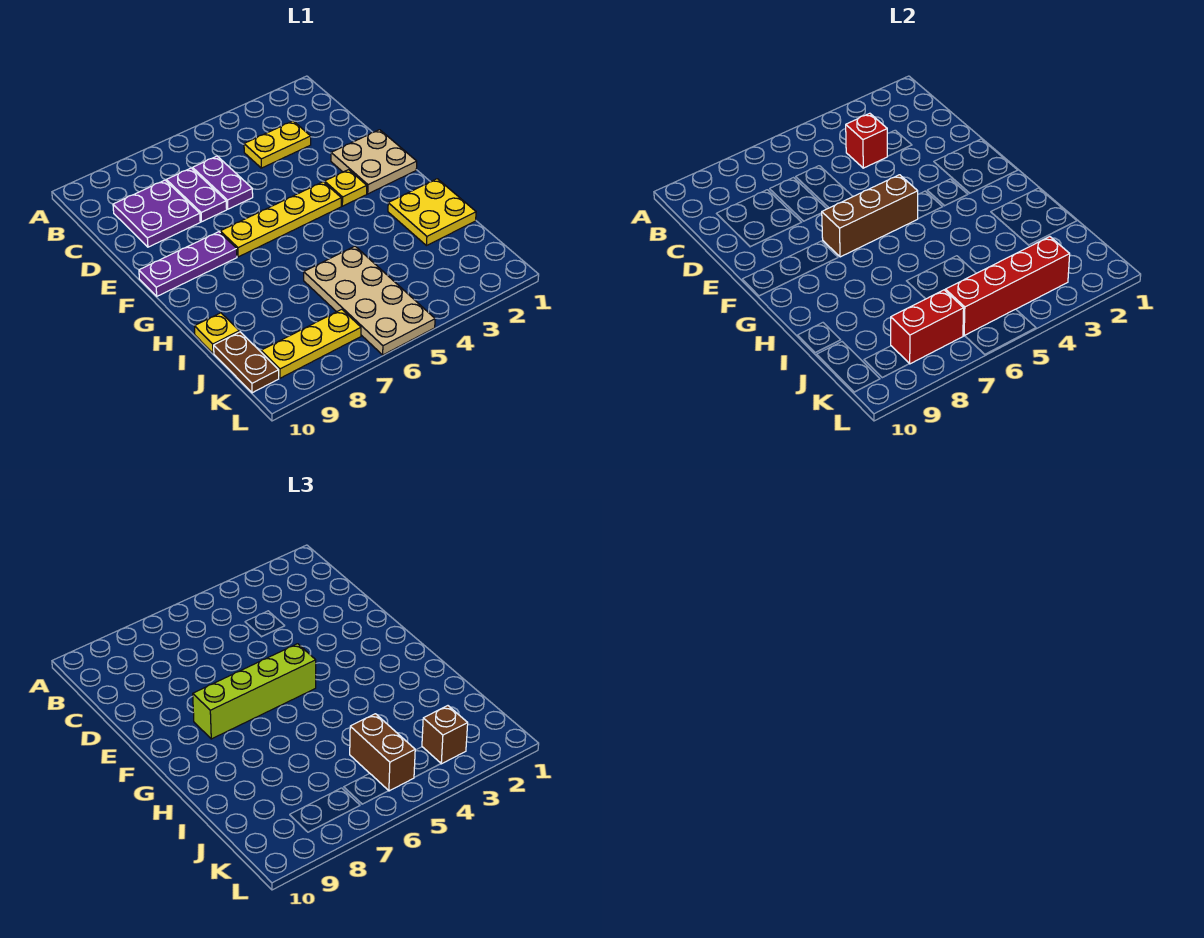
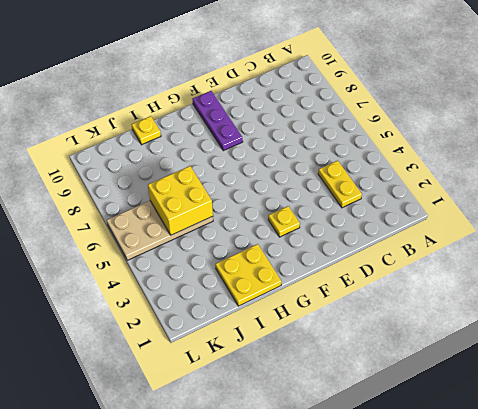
yellow 2x2 brick [148,166,213,235] -> none
none -> purple 1x2 plate [193,156,253,209]
none -> purple 1x2 plate [166,168,227,222]
none -> purple 2x2 plate [113,180,200,247]

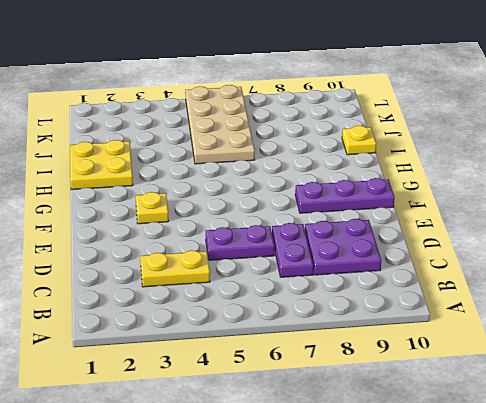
purple 1x2 plate [206,225,275,260] -> purple 1x2 plate turned to [193,156,253,209]
none -> tan 2x2 plate [331,130,417,194]
none -> yellow 1x4 plate [220,182,341,257]
none -> brown 1x2 plate [214,332,279,393]

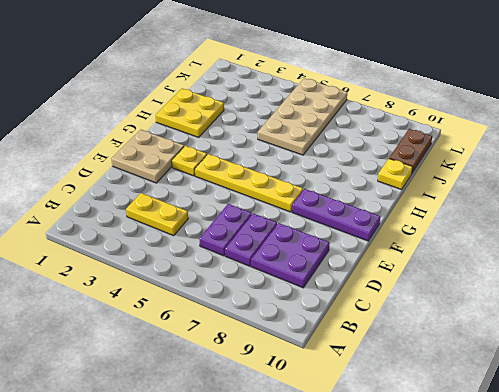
none -> yellow 1x3 plate [261,309,361,378]
none -> red 1x1 brick [846,113,887,168]
none -> brown 1x3 brick [822,175,918,257]

